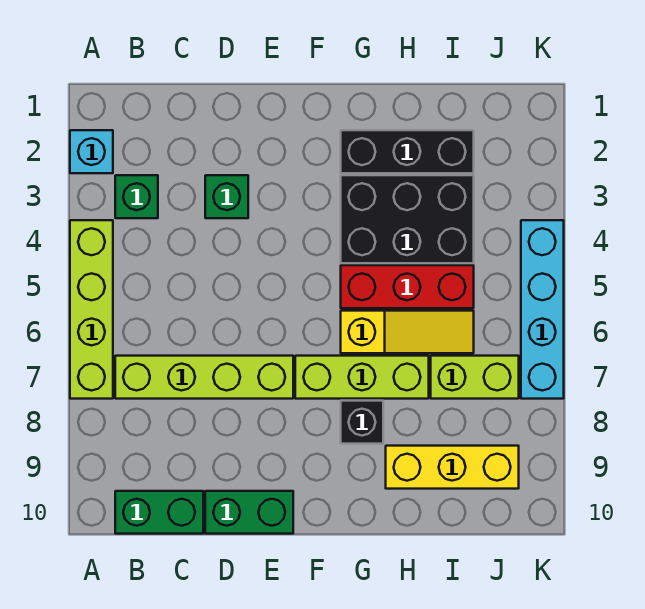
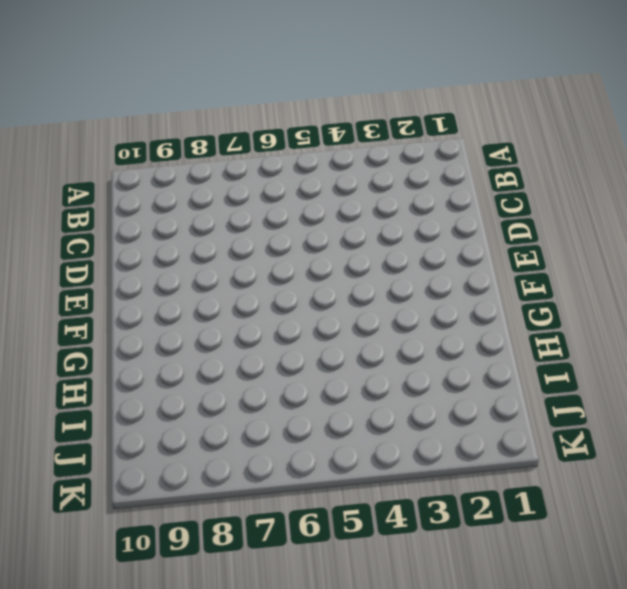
none -> cyan 1x1 brick [70,130,113,173]
none -> lime 1x4 brick [70,220,113,399]
none -> green 1x1 brick [115,175,158,218]

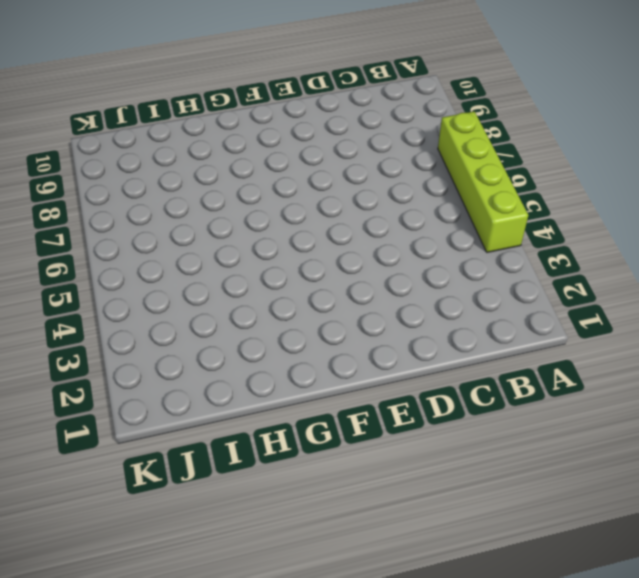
none -> cyan 1x1 brick [70,130,113,173]
none -> green 1x1 brick [115,175,158,218]
none -> lime 1x4 brick [115,356,293,399]

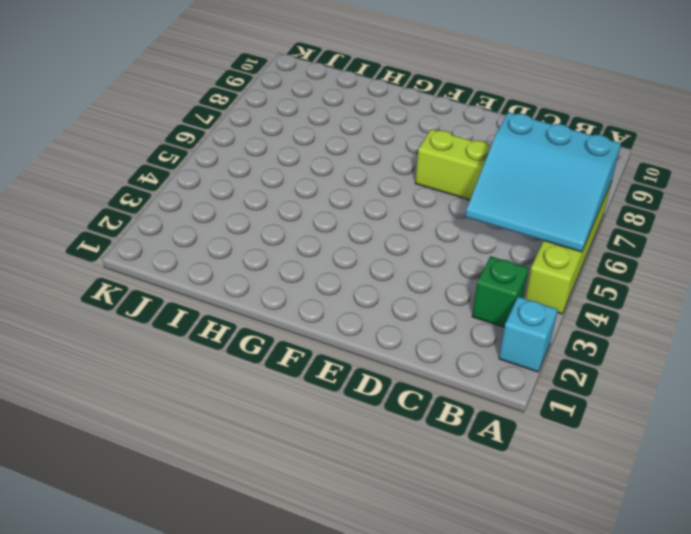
cyan 3x3 slope [465,112,621,252] -> none
none -> green 1x2 brick [115,491,203,534]
none -> green 1x1 brick [205,175,248,218]
none -> green 1x2 brick [205,491,293,534]

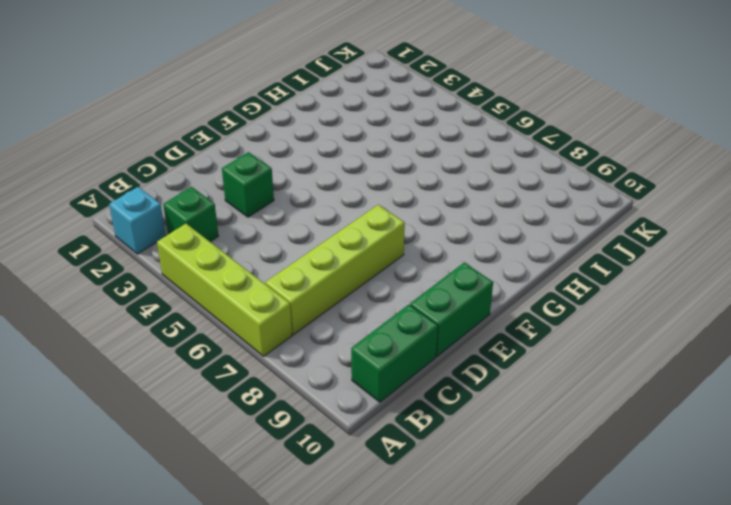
none -> lime 1x3 brick [295,356,429,399]
none -> black 1x3 brick [341,130,474,173]
none -> black 2x3 brick [341,175,474,263]

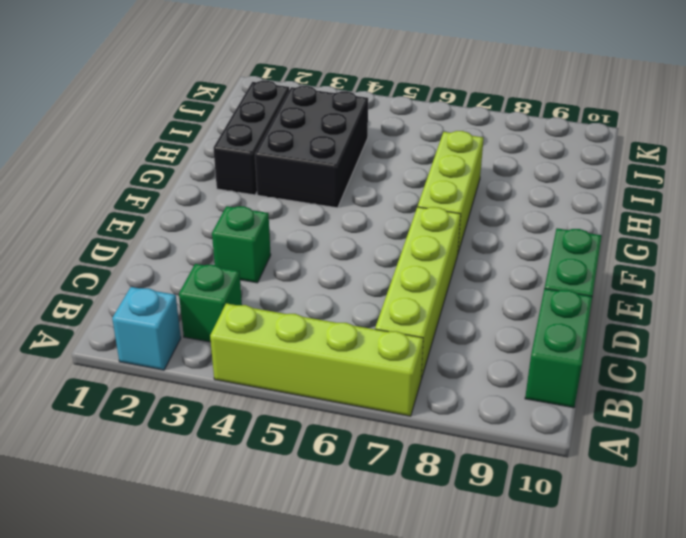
none -> red 1x3 brick [341,265,474,308]
none -> yellow 1x3 slope [341,311,474,353]
none -> black 1x1 brick [341,401,383,444]

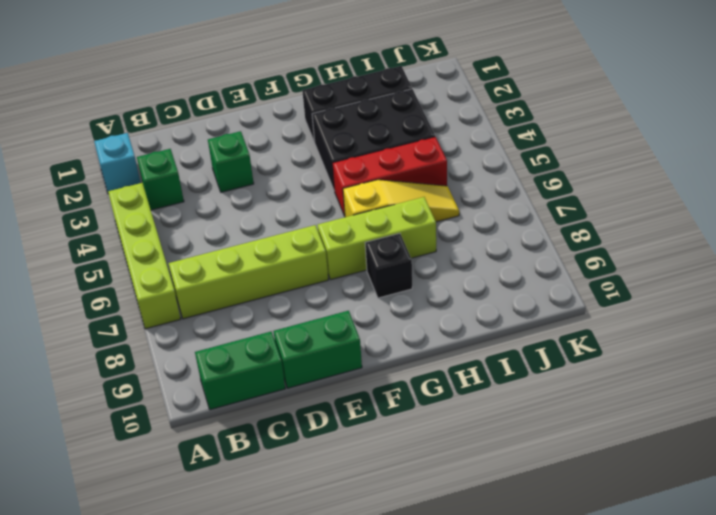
none -> yellow 1x3 brick [386,446,519,489]
none -> lime 1x2 brick [431,356,519,399]
none -> cyan 1x4 brick [521,220,564,399]

